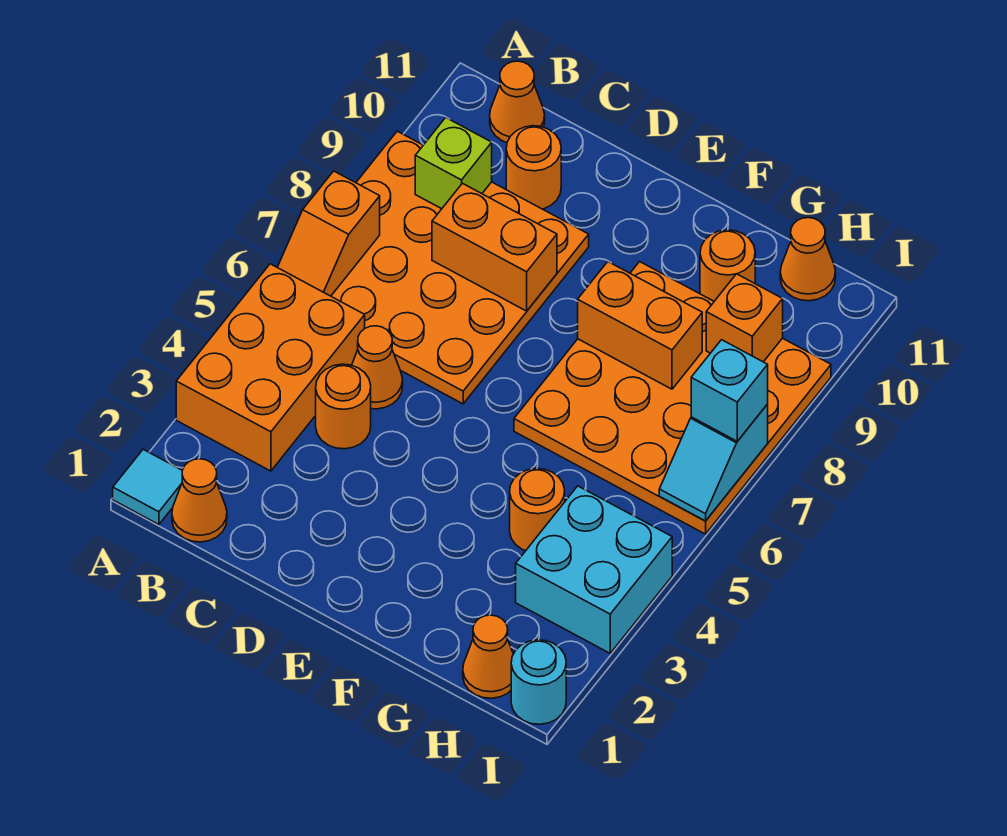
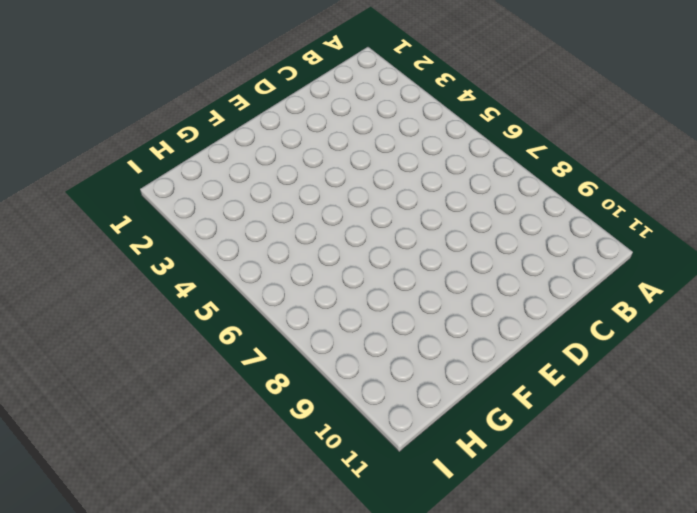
none -> cyan 1x1 tile [113,449,182,525]
none -> orange 2x3 brick [176,264,365,471]
none -> orange 4x4 plate [331,131,589,404]

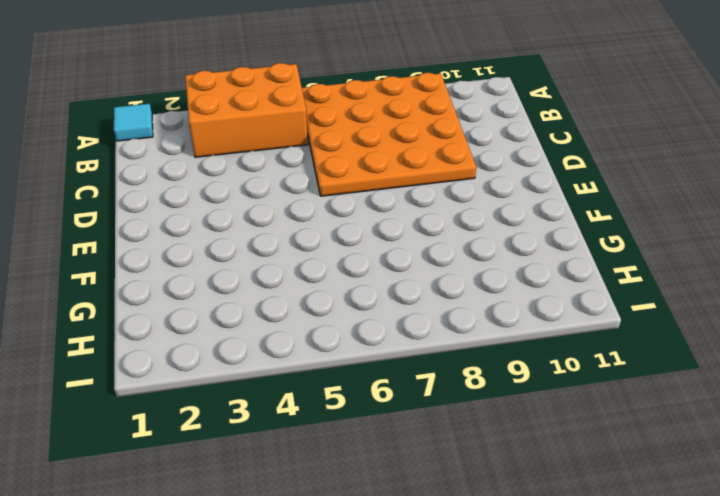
none -> orange 1x1 cone [172,459,227,542]
none -> orange 1x1 cone [490,61,545,142]
none -> orange 1x1 round brick [316,364,371,449]

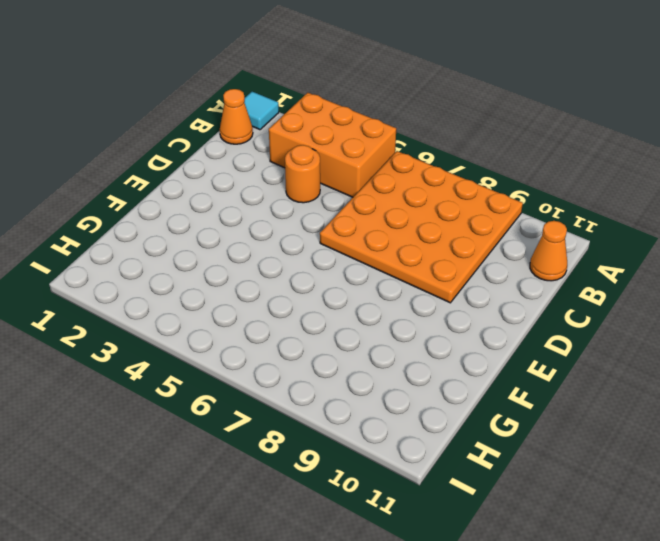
none -> orange 1x1 cone [352,326,403,409]
none -> orange 1x1 round brick [506,126,561,209]
none -> orange 4x4 plate [514,262,831,534]

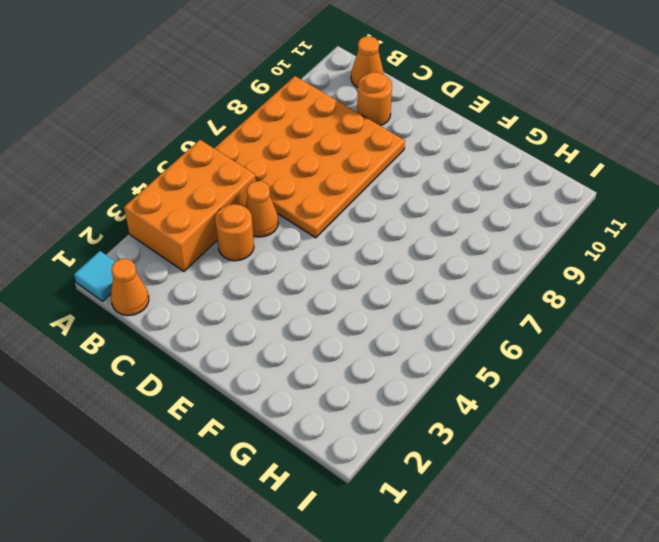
none -> orange 4x4 plate [514,262,831,534]
none -> orange 1x1 round brick [510,469,565,551]
none -> orange 1x1 round brick [700,230,755,301]

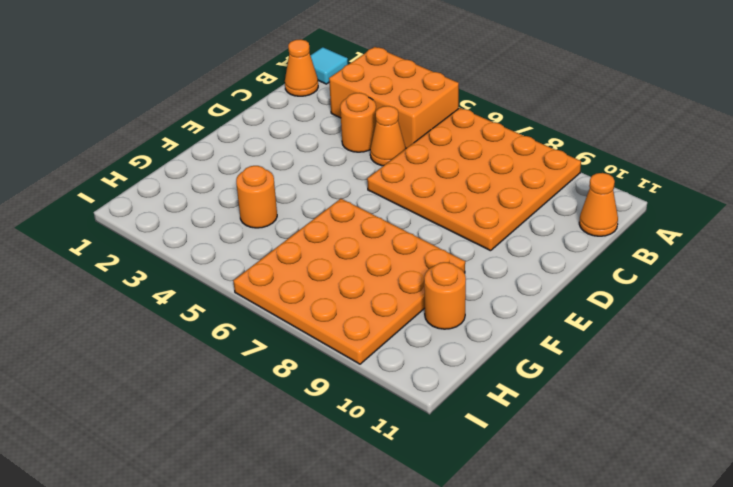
none -> orange 1x1 round brick [506,126,561,209]
none -> orange 1x1 cone [463,615,513,698]
none -> cyan 2x2 brick [516,486,672,653]

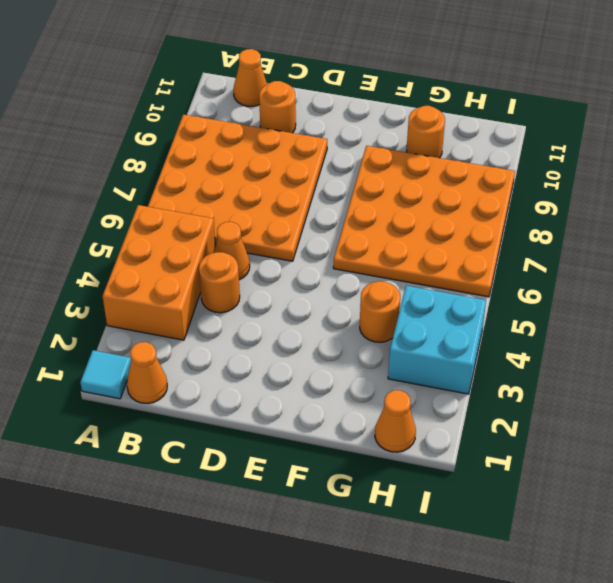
none -> orange 1x1 cone [780,218,836,301]
none -> cyan 1x1 round brick [511,640,566,724]
none -> orange 1x2 slope [277,171,380,296]

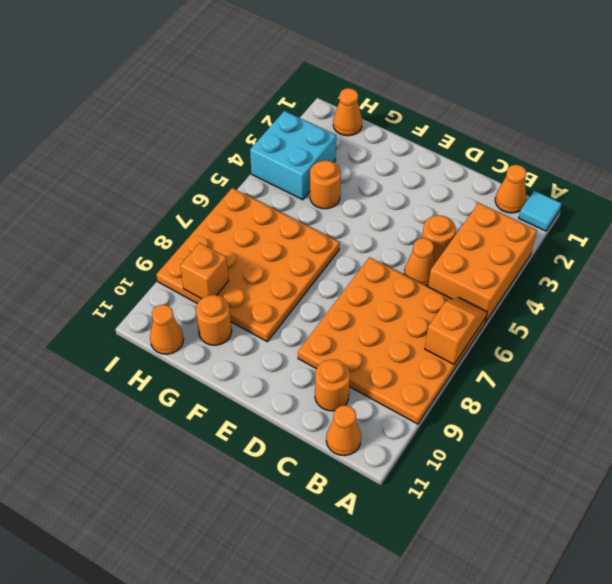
none -> cyan 1x1 round brick [511,640,566,724]
none -> lime 1x1 brick [415,118,492,209]
none -> orange 1x2 brick [432,183,557,311]

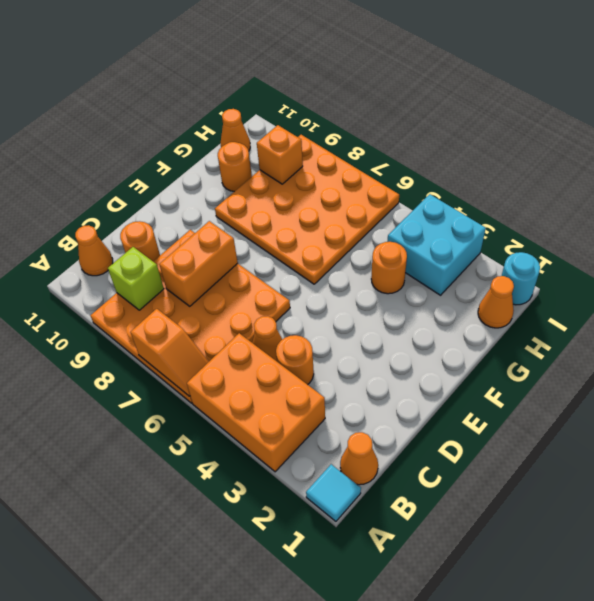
none -> orange 1x2 brick [578,262,702,389]
none -> cyan 1x2 slope [659,404,768,521]
none -> cyan 1x1 brick [691,340,768,441]

